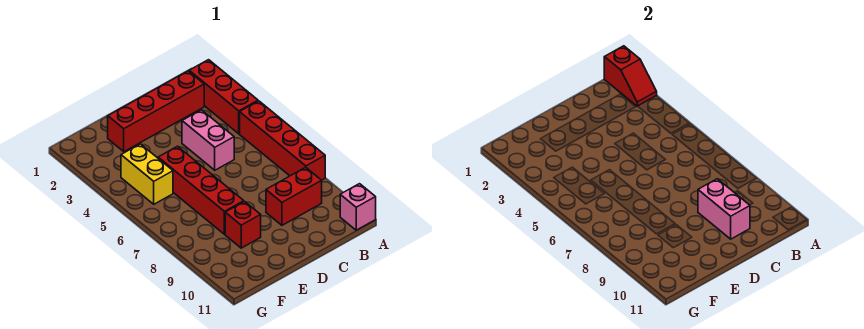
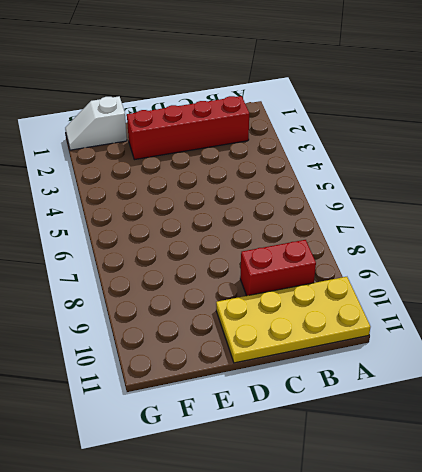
yellow 2x4 plate [216,277,370,363] -> pink 1x1 brick [340,184,376,230]
white 1x2 slope [65,96,127,150] -> none
none -> red 1x3 brick [189,60,258,134]
none -> red 1x4 brick [240,101,325,180]

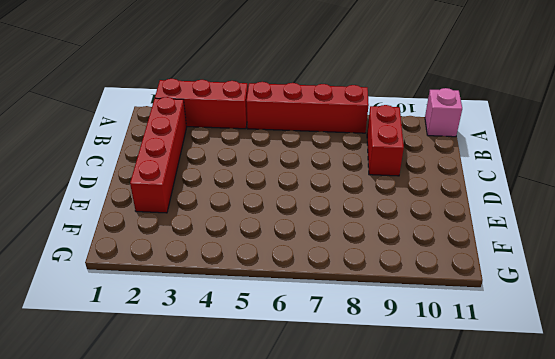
none -> pink 1x2 brick [182,110,234,170]
none -> red 1x4 brick [158,146,244,234]

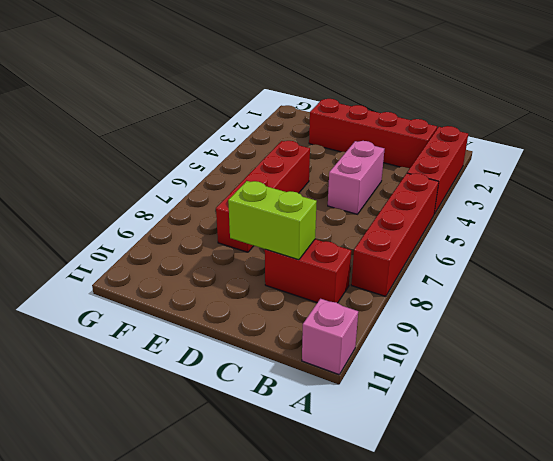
lime 1x2 brick [228,181,317,260] -> pink 1x2 brick [698,179,750,239]
none -> red 1x1 brick [225,202,261,248]
none -> yellow 1x2 brick [121,144,173,204]

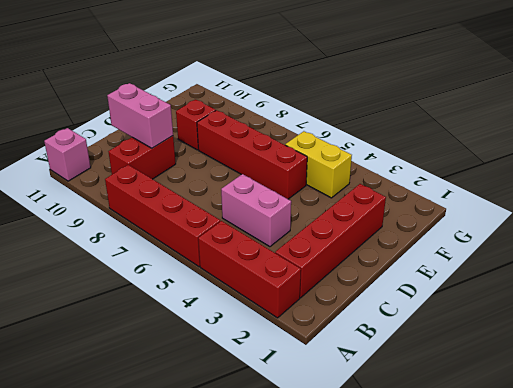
none -> red 1x2 slope [604,46,657,106]

